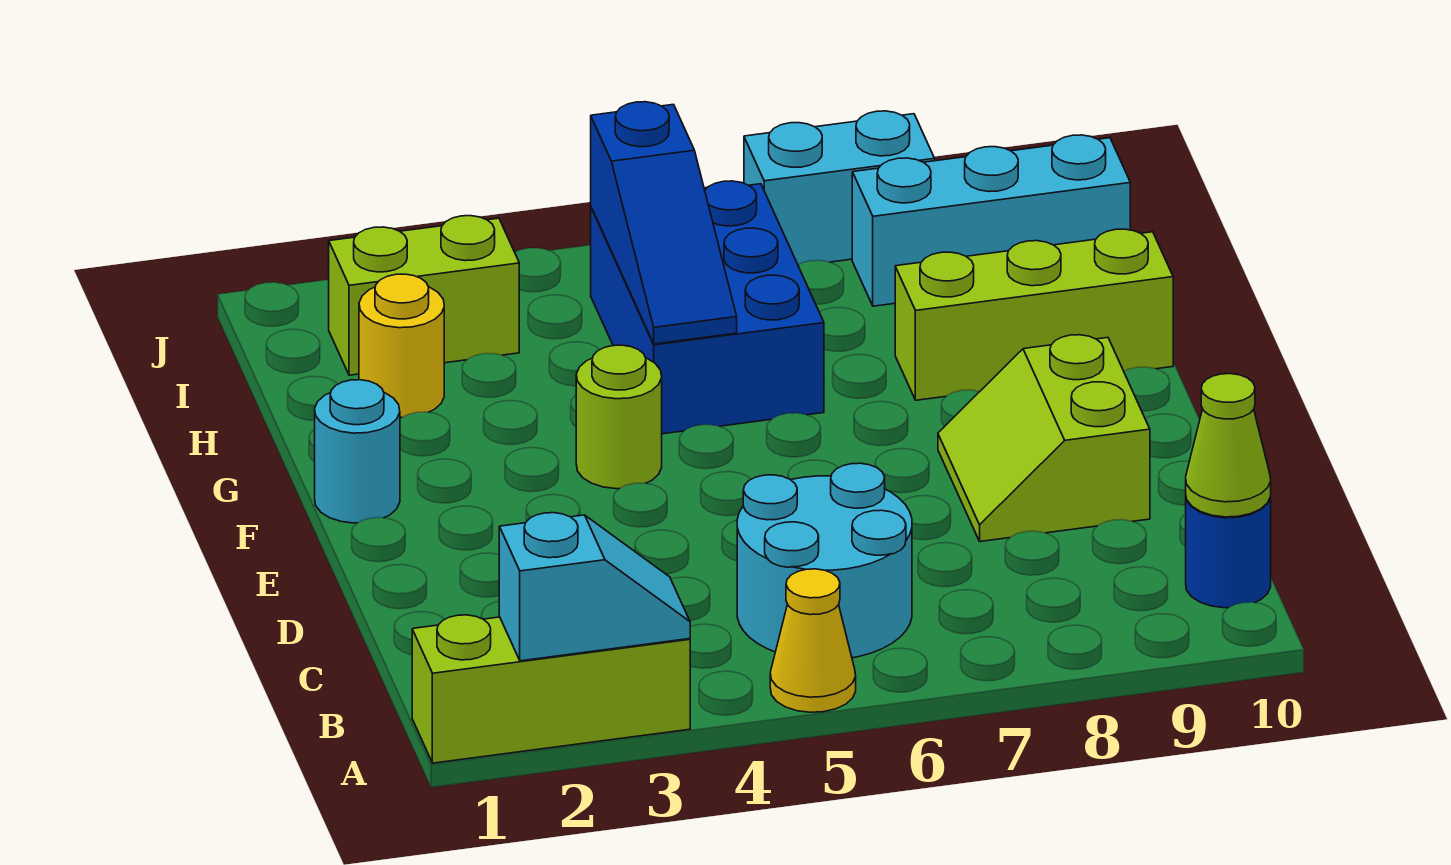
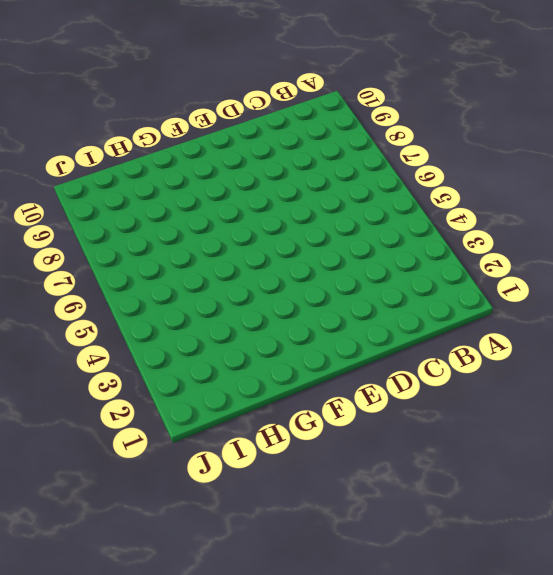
none -> lime 1x3 brick [412,615,690,763]
none -> yellow 1x1 cone [770,569,856,712]
none -> cyan 2x2 round brick [737,463,912,658]

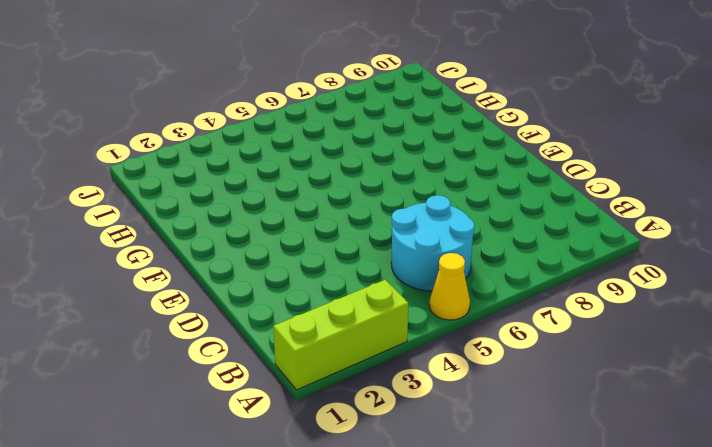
none -> blue 1x1 round brick [1186,498,1271,608]
none -> lime 2x2 slope [938,335,1150,542]
none -> cyan 1x1 round brick [315,380,400,523]

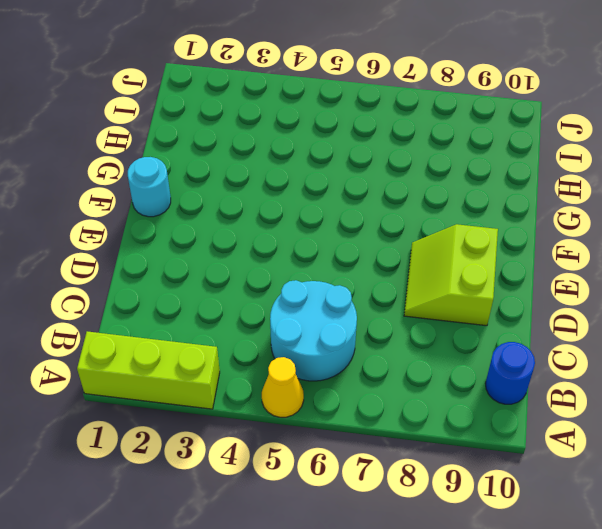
none -> lime 1x1 round brick [576,345,662,489]
none -> blue 2x3 brick [591,181,824,434]
none -> lime 1x3 brick [895,229,1173,400]

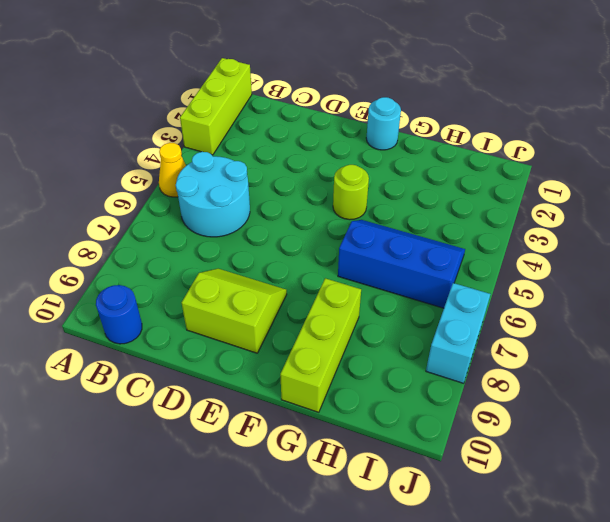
blue 2x3 slope [338,220,465,308] -> blue 2x3 brick [591,181,824,434]
none -> yellow 1x1 round brick [359,274,444,417]
none -> lime 1x2 brick [329,216,519,375]
none -> cyan 1x3 brick [852,135,1130,306]

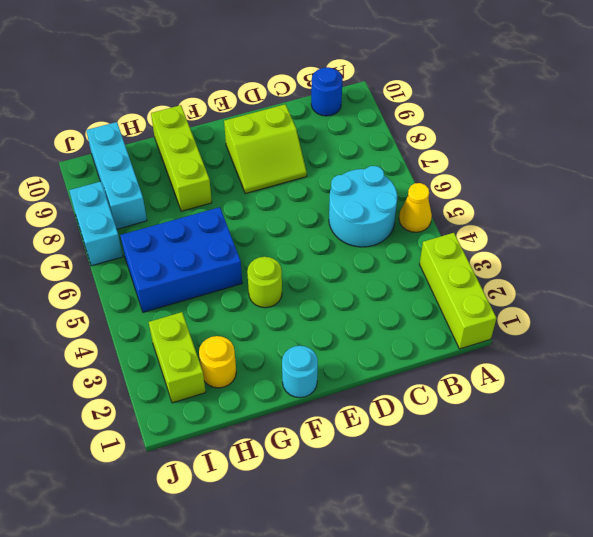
none -> cyan 1x2 slope [499,513,690,661]
none -> lime 1x1 cone [1186,374,1271,517]
none -> blue 1x3 slope [591,102,737,344]

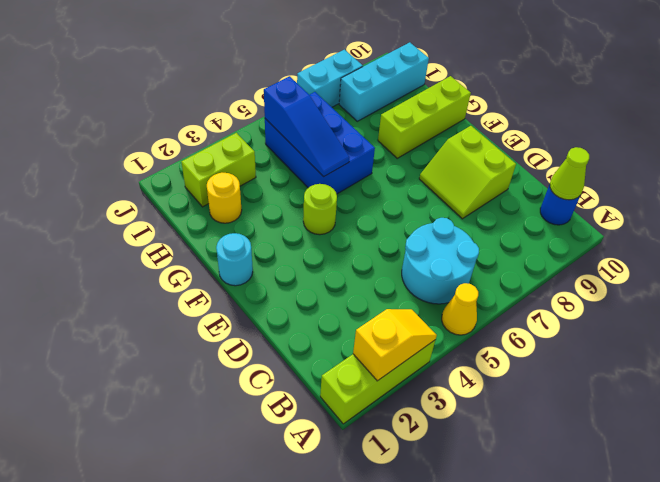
yellow 1x2 slope [353,309,437,381] -> cyan 1x2 slope [499,513,690,661]

